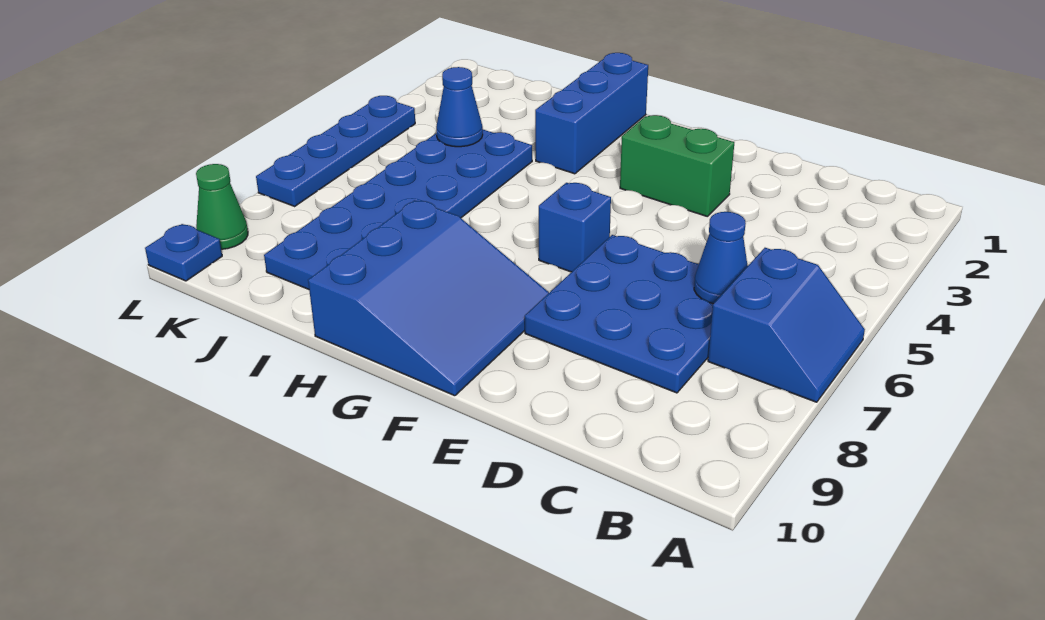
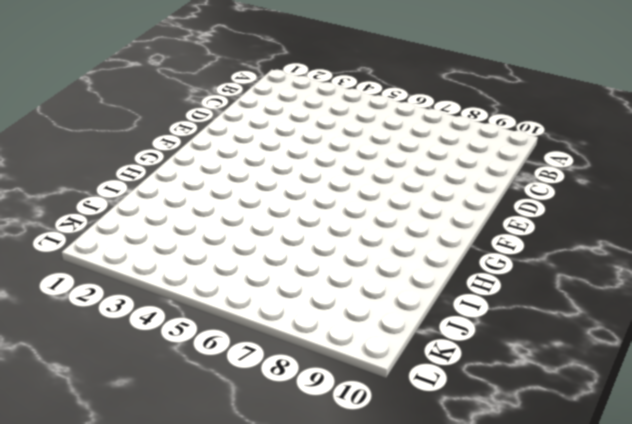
none -> blue 2x2 slope [708,248,865,402]
none -> blue 3x3 plate [525,235,713,393]
none -> green 1x2 brick [620,115,734,217]

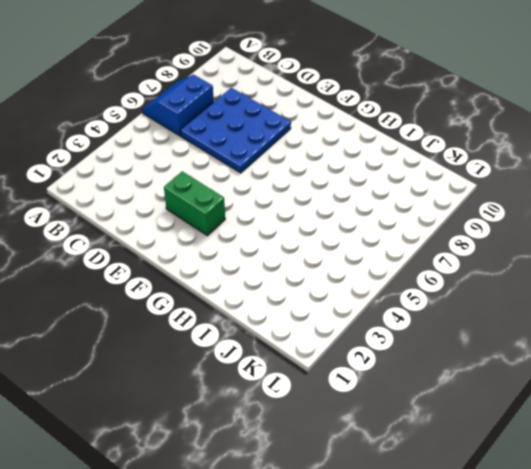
none -> blue 1x1 brick [539,183,611,272]
none -> blue 3x3 slope [308,200,549,396]
none -> blue 1x3 brick [535,53,648,174]

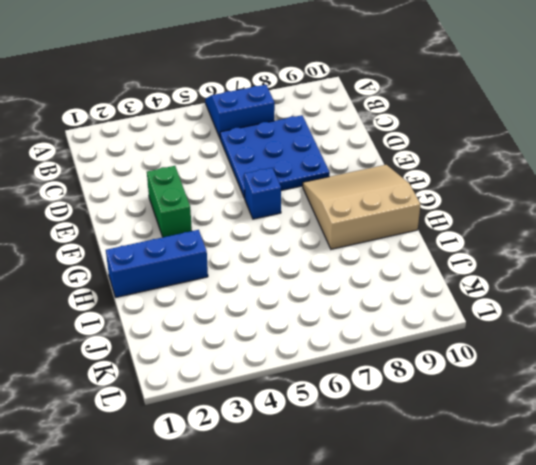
tan 3x3 slope [303,165,421,249] -> blue 3x3 slope [308,200,549,396]
none -> blue 2x6 plate [264,130,532,289]
none -> blue 1x4 plate [256,96,415,206]
none -> green 1x1 cone [196,164,248,249]

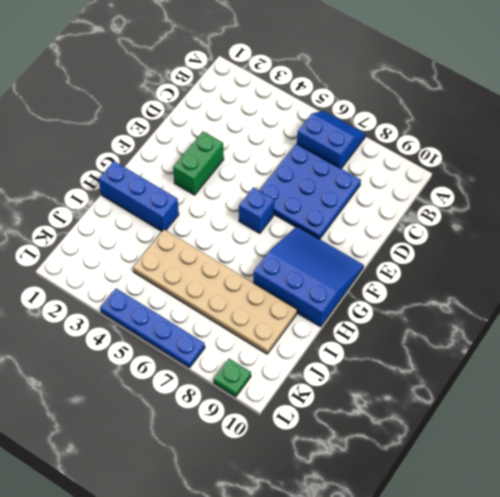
tan 2x6 plate [133,230,297,354] -> blue 2x6 plate [264,130,532,289]
green 1x1 plate [214,359,251,397] -> green 1x1 cone [196,164,248,249]
none -> blue 1x1 plate [145,224,222,281]
none -> blue 1x1 cone [694,212,748,304]
none -> blue 1x1 cone [436,67,483,147]

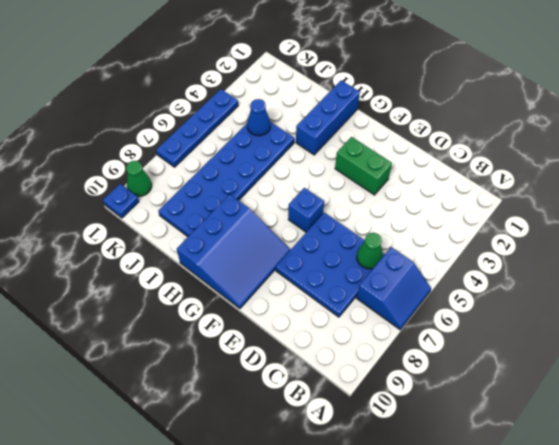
green 1x1 cone [357,233,383,269] -> blue 1x1 cone [694,212,748,304]

